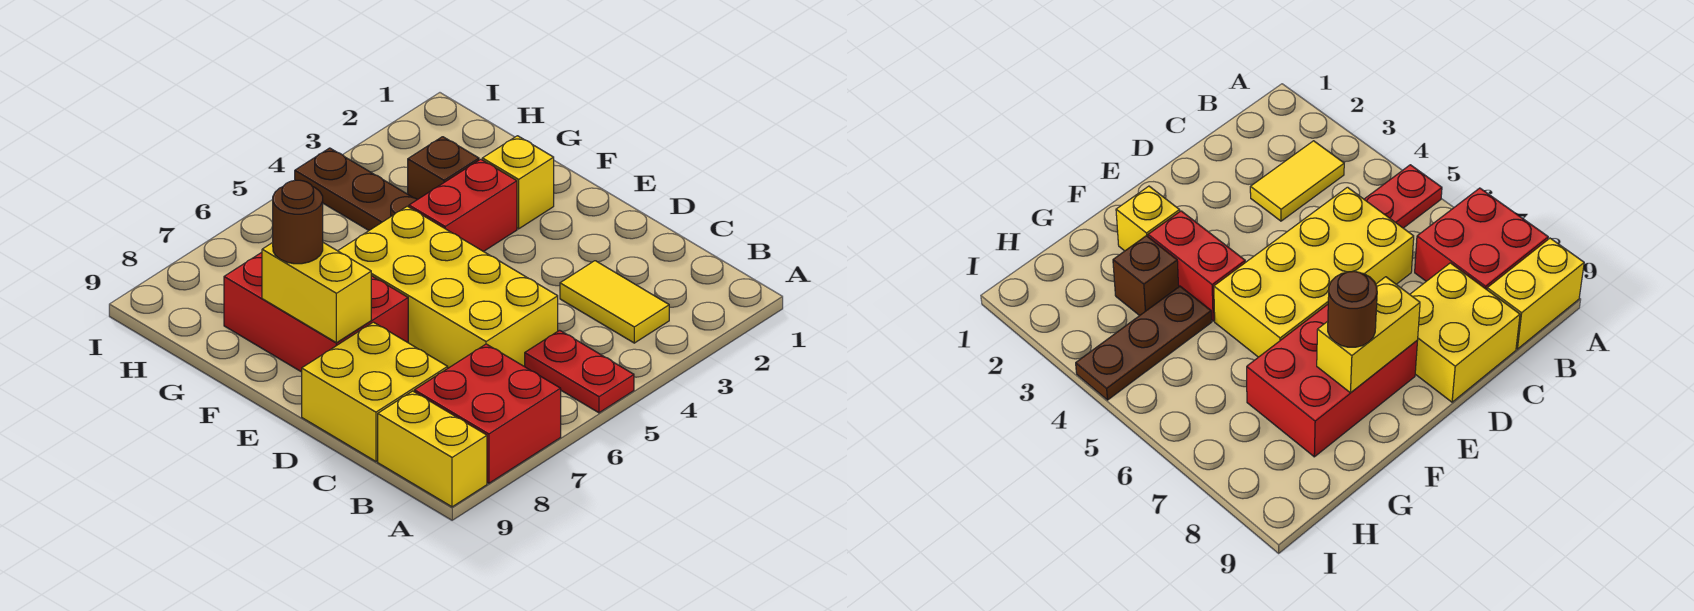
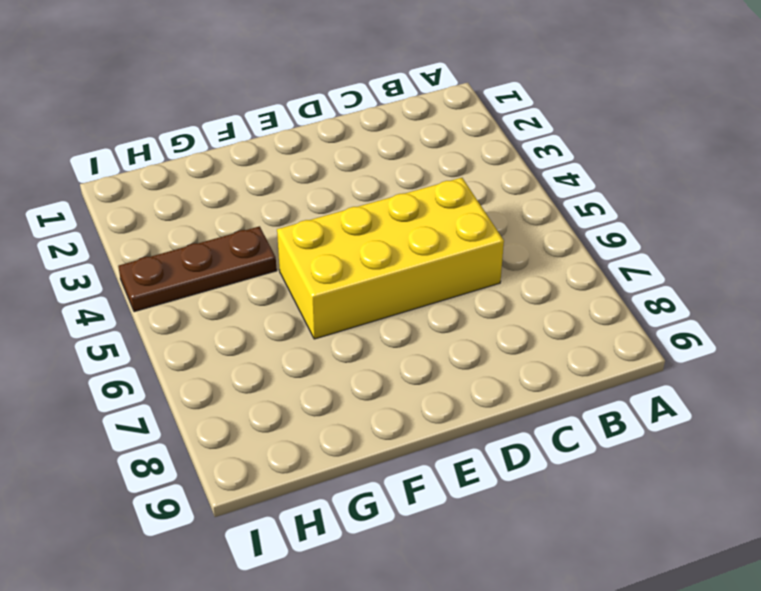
none -> red 1x2 plate [525,330,634,413]
none -> red 2x2 brick [415,344,561,483]
none -> yellow 1x2 brick [378,391,487,507]

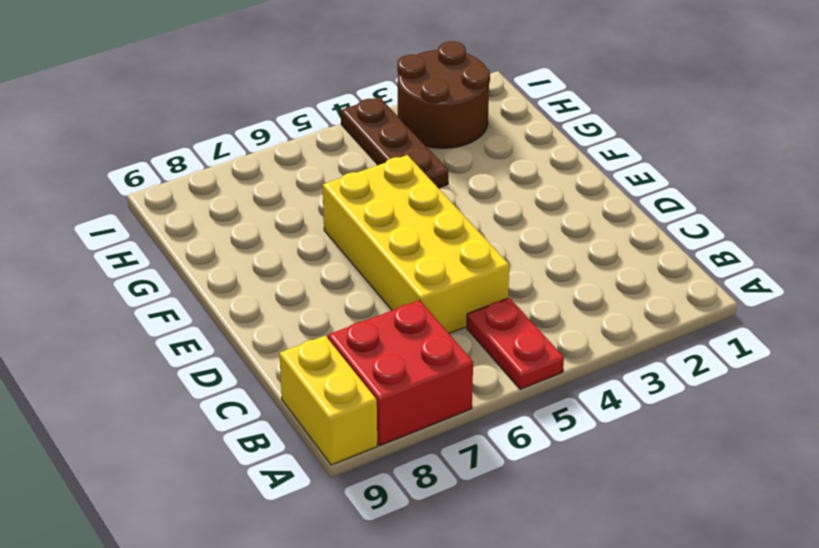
brown 2x2 round brick [397,42,490,148] -> none
none -> yellow 1x2 tile [560,261,669,343]
none -> yellow 2x2 brick [302,322,448,461]
none -> red 2x3 brick [224,252,408,372]

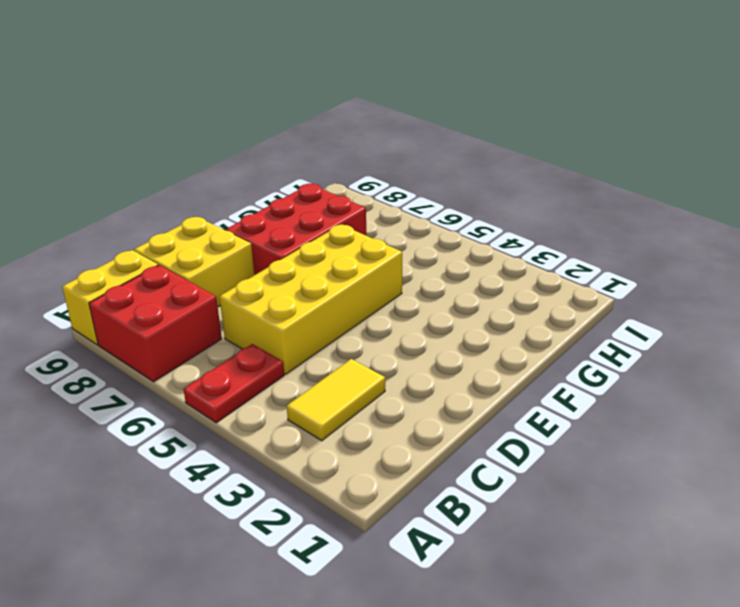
none -> yellow 1x1 brick [482,136,554,229]
none -> red 1x2 brick [409,159,517,252]
none -> brown 1x1 brick [408,137,479,200]

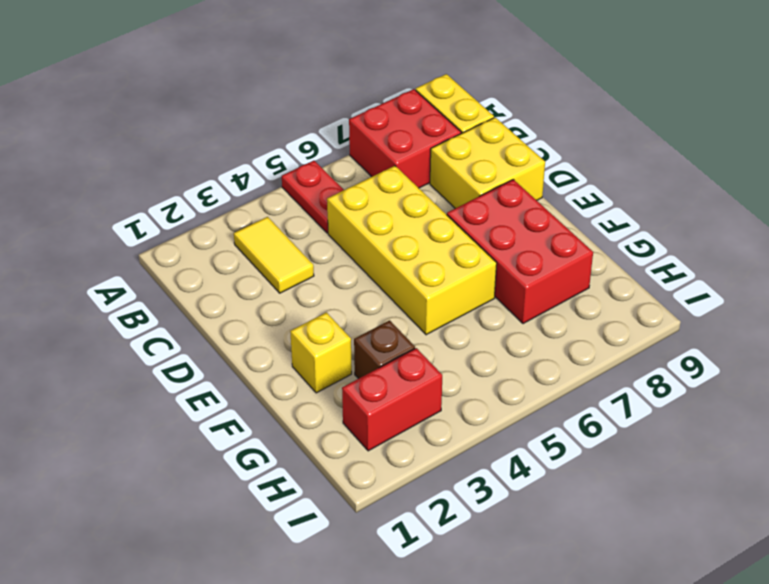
red 1x2 brick [342,348,442,451] -> red 1x2 brick moved to [409,159,517,252]
none -> brown 1x3 plate [295,148,417,230]
none -> yellow 1x2 brick [262,243,371,343]
none -> brown 1x1 round brick [273,180,323,264]

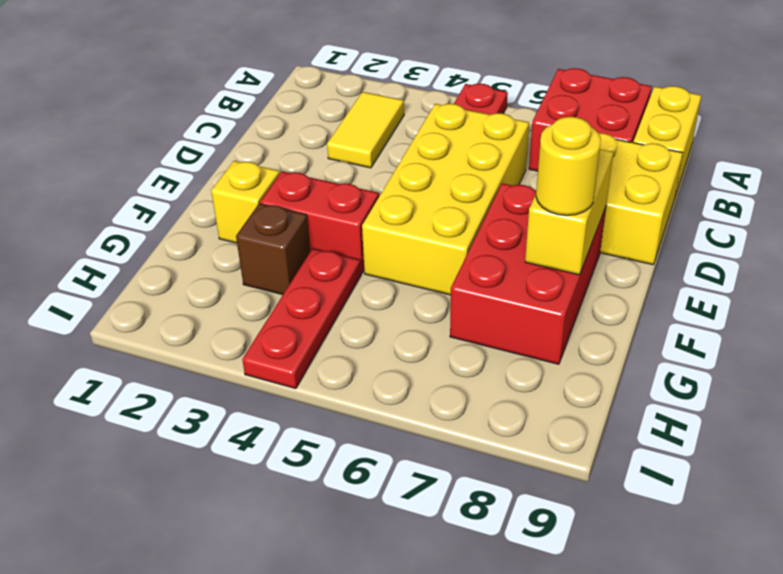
yellow 1x1 round brick [536,117,601,216] -> brown 1x1 round brick [273,180,323,264]
red 1x3 plate [242,248,361,389] -> brown 1x3 plate [295,148,417,230]

